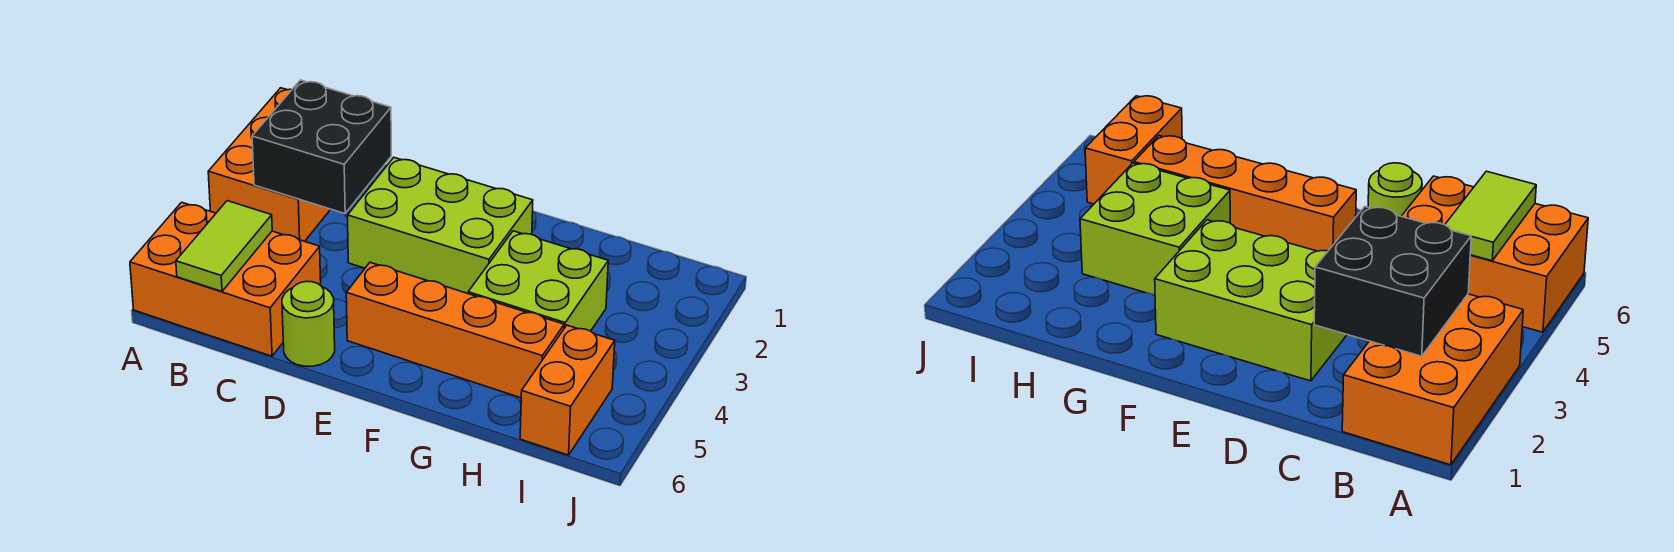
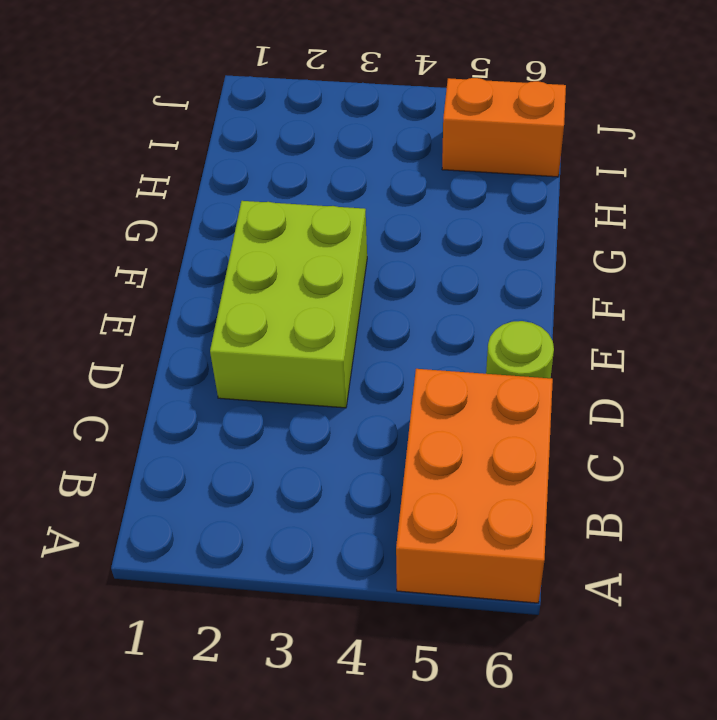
none -> orange 2x3 brick [208,88,331,241]
none -> orange 1x4 brick [346,262,564,398]

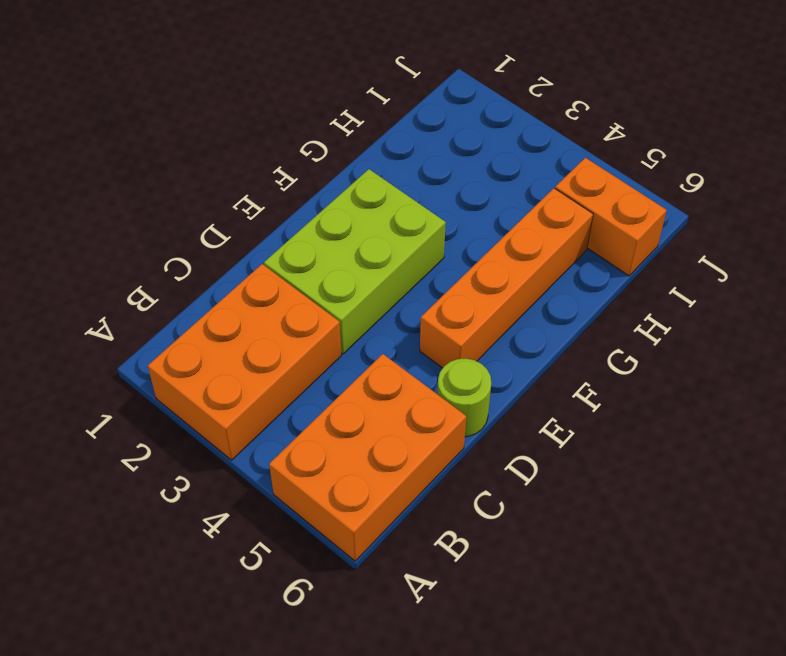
orange 2x3 brick [148,264,341,460] -> orange 2x3 brick turned to [208,88,331,241]
none -> lime 2x2 brick [468,231,608,331]
none -> black 2x2 brick [252,80,391,214]

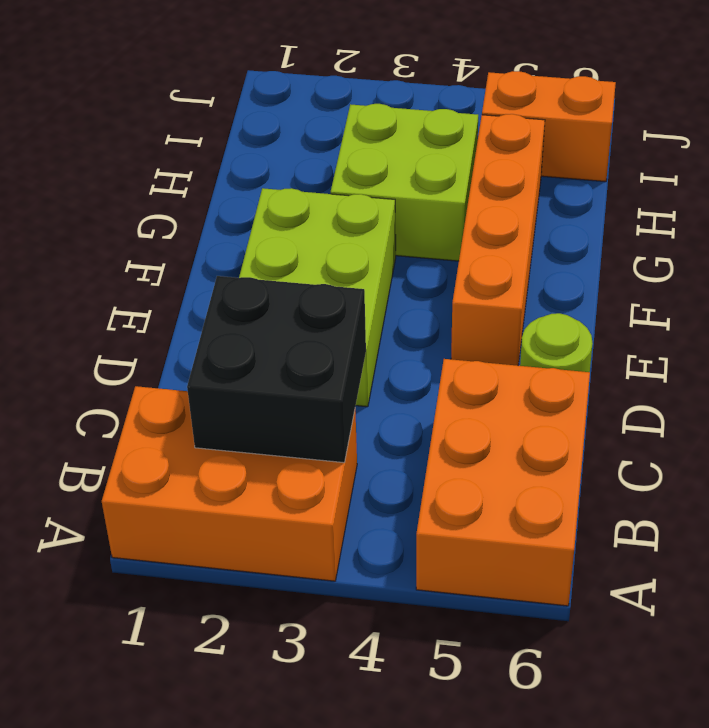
none -> lime 1x2 tile [176,201,272,291]

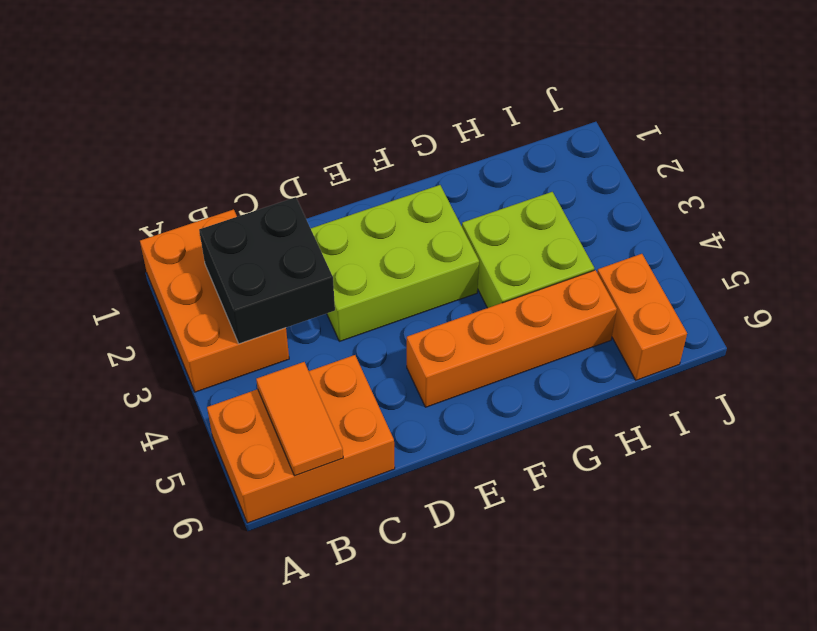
orange 1x2 tile [256,362,343,476] -> lime 1x2 tile [176,201,272,291]
none -> lime 1x1 round brick [282,282,335,366]

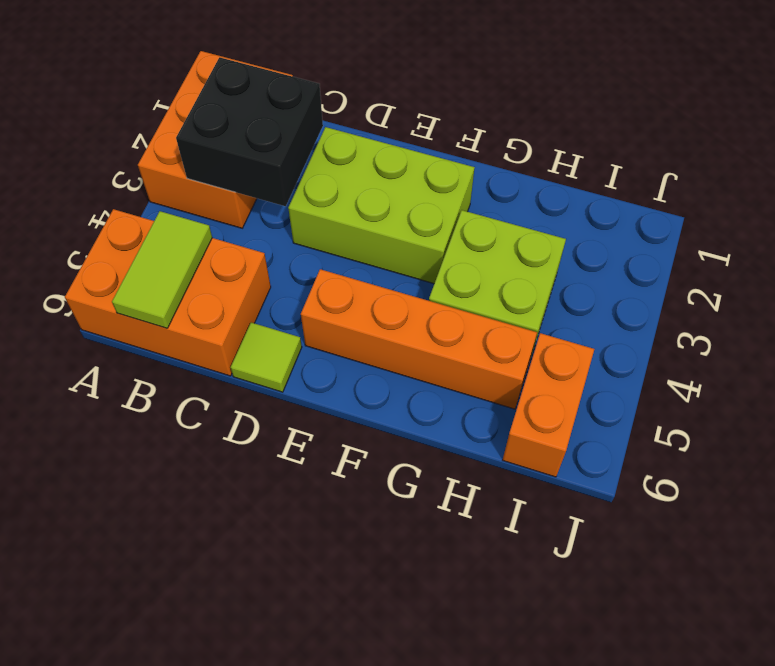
lime 1x1 tile [231,322,302,392] -> lime 1x1 round brick [282,282,335,366]

